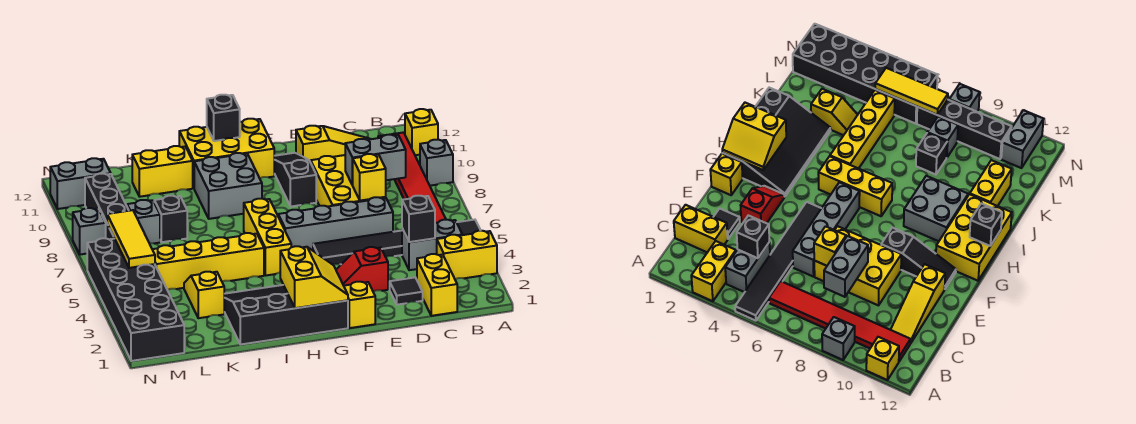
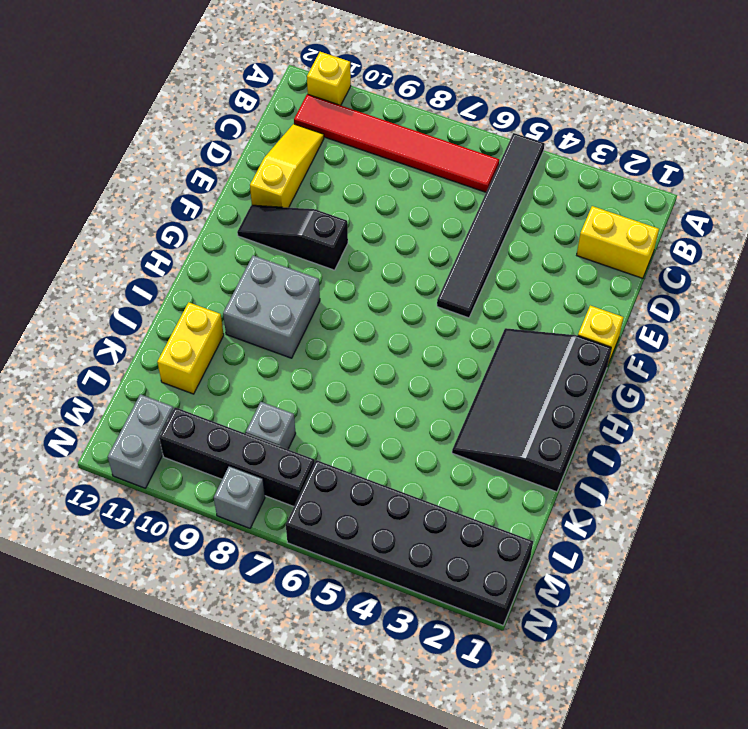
none -> yellow 1x2 brick [437,231,497,279]
none -> grey 1x1 brick [420,140,453,186]
none -> grey 1x2 brick [402,220,462,270]
none -> black 1x1 tile [390,277,423,305]

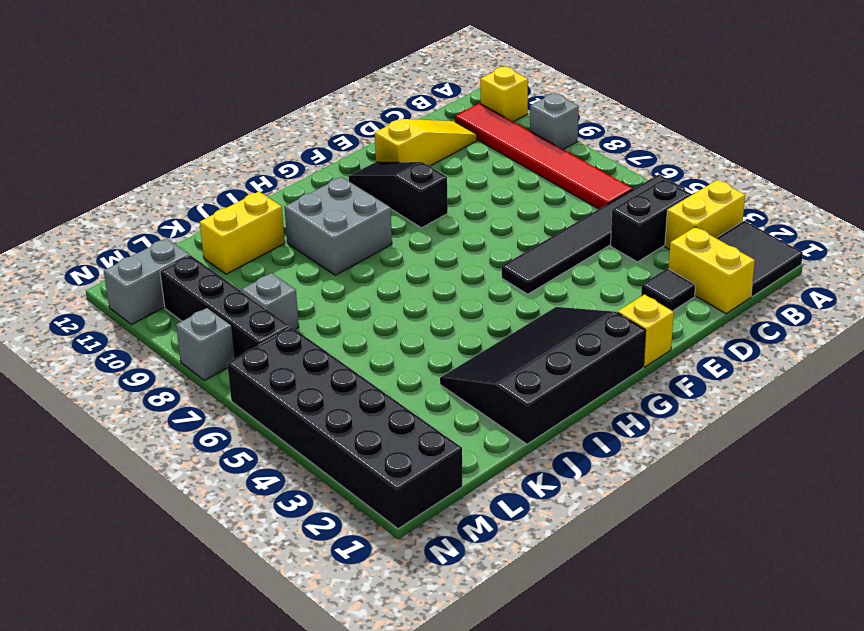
black 2x2 tile [716,221,803,296] -> none
black 1x2 brick [611,179,691,262] -> grey 1x2 brick [402,220,462,270]
none -> grey 1x4 brick [278,197,393,251]
none -> yellow 2x3 brick [311,155,386,207]
none -> red 1x2 slope [336,247,388,291]
none -> yellow 2x3 brick [179,119,274,188]

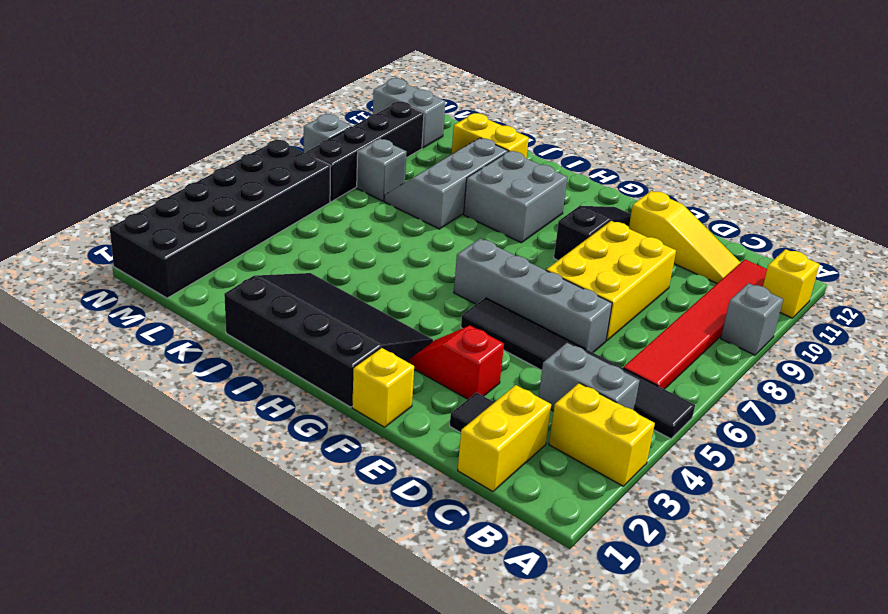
grey 2x3 slope [384,138,508,229] -> black 1x1 brick [154,196,187,242]
none -> yellow 2x3 brick [179,119,274,188]
none -> yellow 1x3 brick [244,199,291,276]
none -> yellow 1x4 brick [152,233,264,290]
none -> yellow 1x2 slope [184,272,224,318]

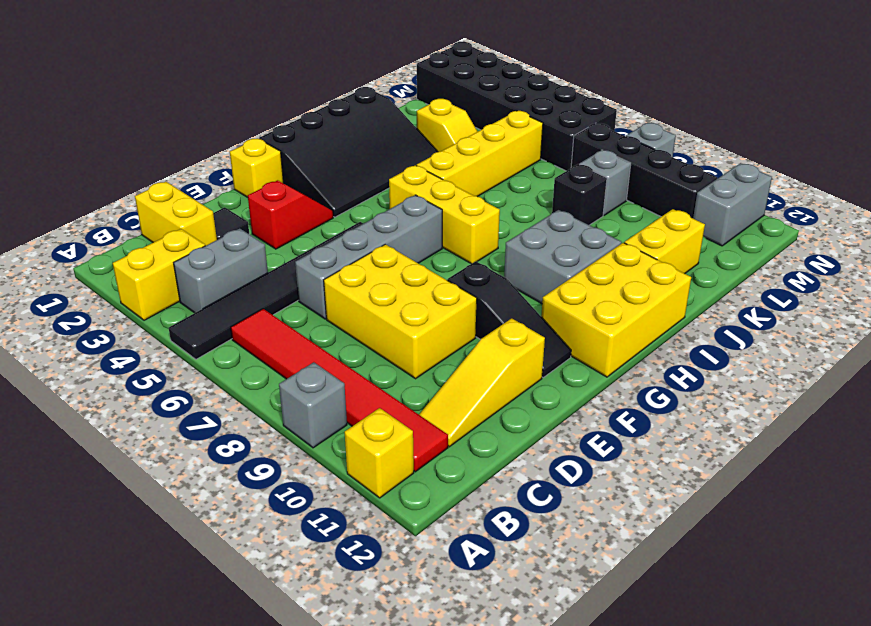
none -> black 1x1 brick [402,196,435,242]
none -> grey 1x2 brick [345,135,406,185]
none -> yellow 1x1 brick [353,154,386,201]
none -> yellow 2x2 slope [280,246,348,308]

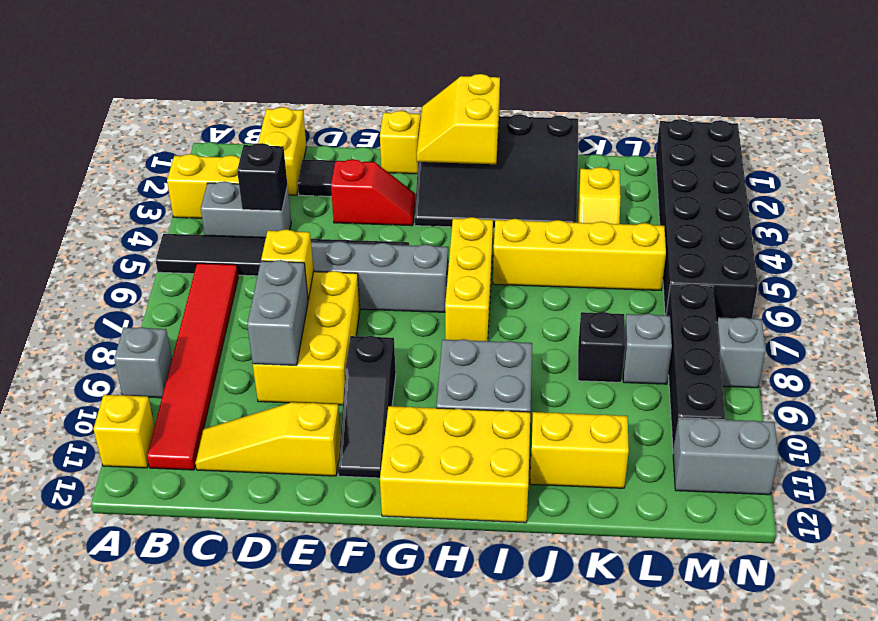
grey 1x2 brick [247,260,308,365] -> grey 1x2 brick turned to [345,135,406,185]
none -> black 1x1 brick [207,95,240,141]
none -> yellow 1x3 tile [107,210,155,268]

